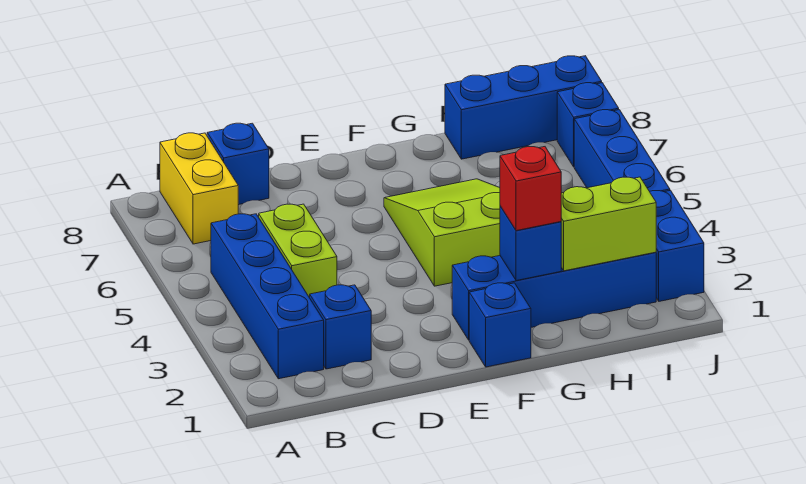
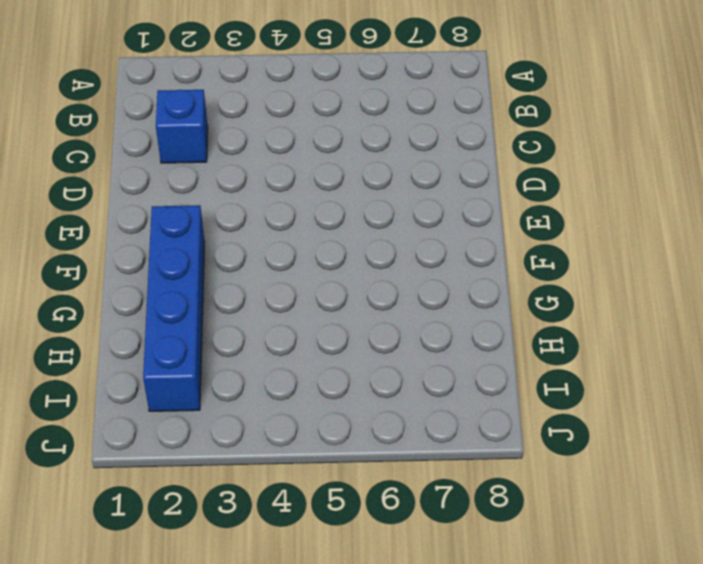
none -> blue 1x4 brick [211,214,324,379]
none -> yellow 1x2 brick [160,133,238,244]
none -> lime 1x2 brick [259,204,337,298]

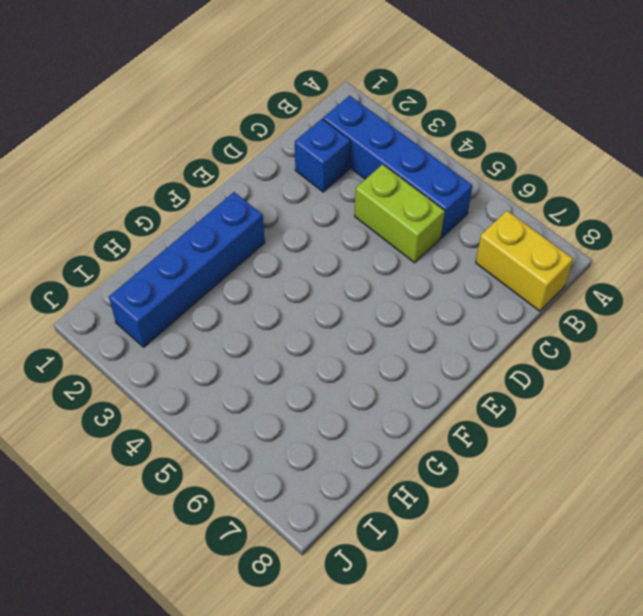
none -> blue 1x1 brick [207,123,269,205]
none -> blue 1x1 brick [469,283,531,367]
none -> lime 2x3 slope [384,179,500,286]

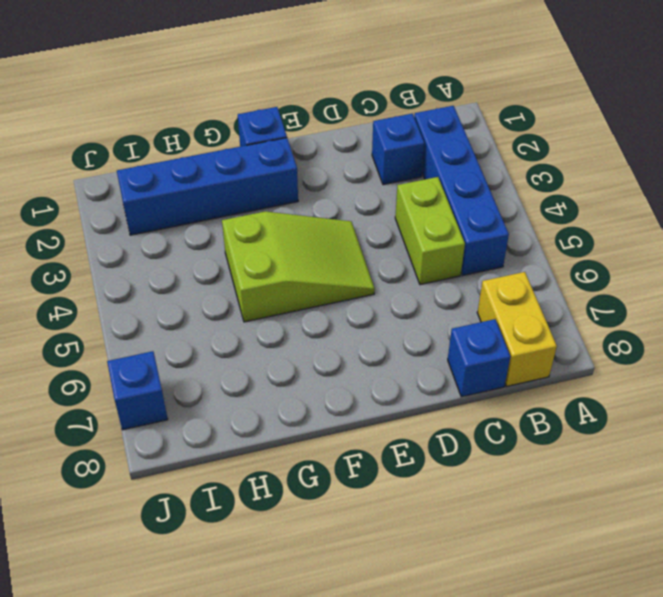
lime 2x3 slope [222,211,375,322] -> lime 2x3 slope turned to [384,179,500,286]
none -> blue 1x3 brick [445,56,602,159]
none -> blue 1x2 brick [650,191,704,301]
none -> blue 1x3 brick [574,110,670,192]

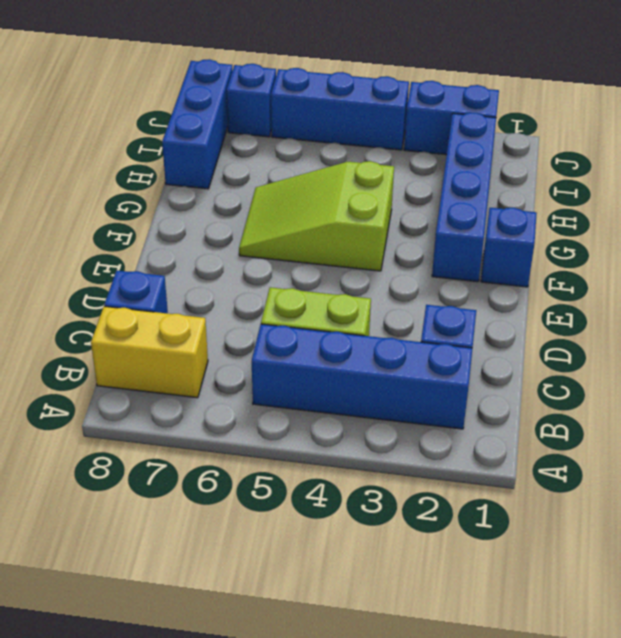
none -> blue 1x1 brick [500,206,561,281]
none -> lime 1x2 brick [561,177,656,271]
none -> red 1x1 brick [500,147,561,231]

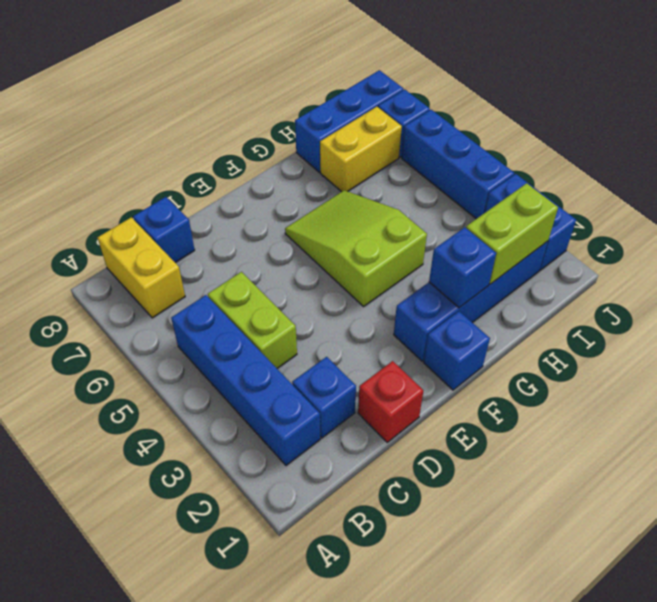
red 1x1 brick [358,361,423,442] -> red 1x1 brick moved to [500,147,561,231]
yellow 1x2 brick [320,107,402,192] -> none

